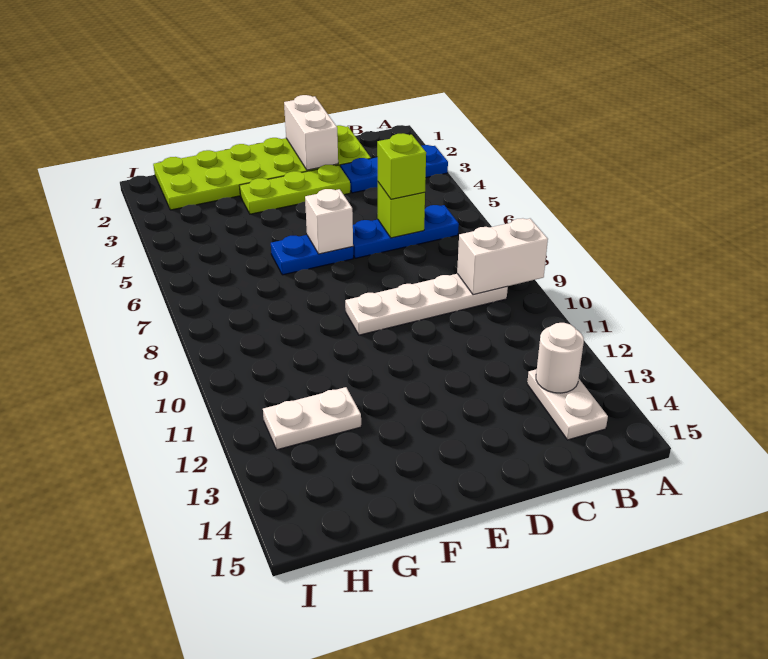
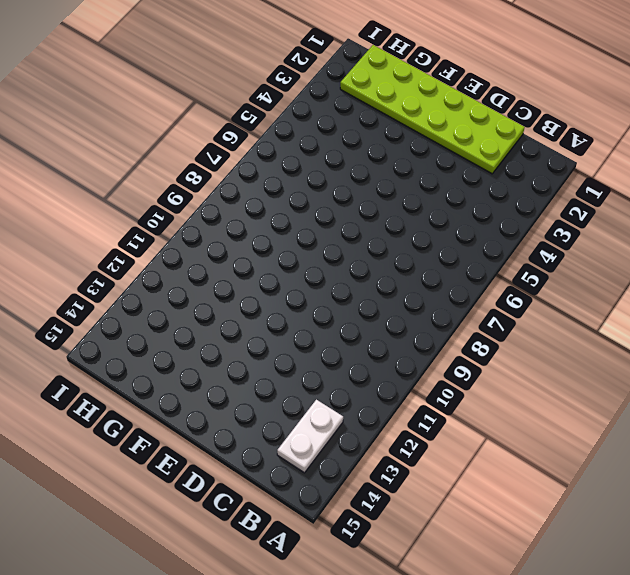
none -> blue 1x3 plate [340,145,448,193]
none -> blue 1x3 plate [353,205,459,258]
none -> white 1x4 plate [345,274,508,335]

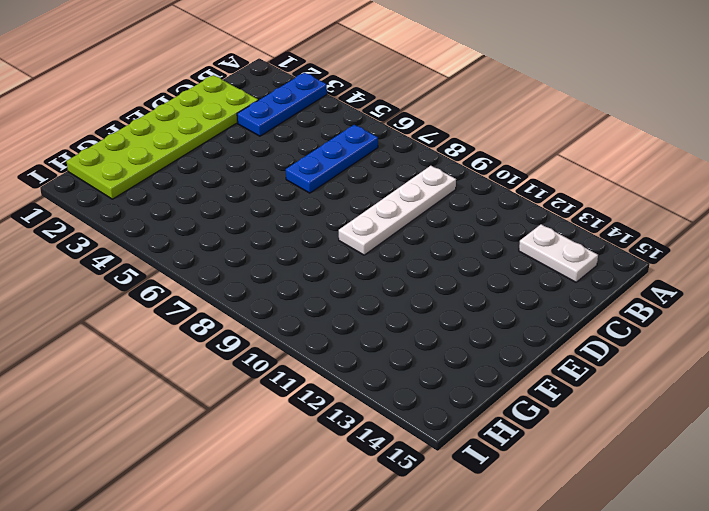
none -> lime 1x3 plate [239,165,350,214]
none -> blue 1x2 plate [271,235,353,275]
none -> white 1x2 plate [263,387,361,450]

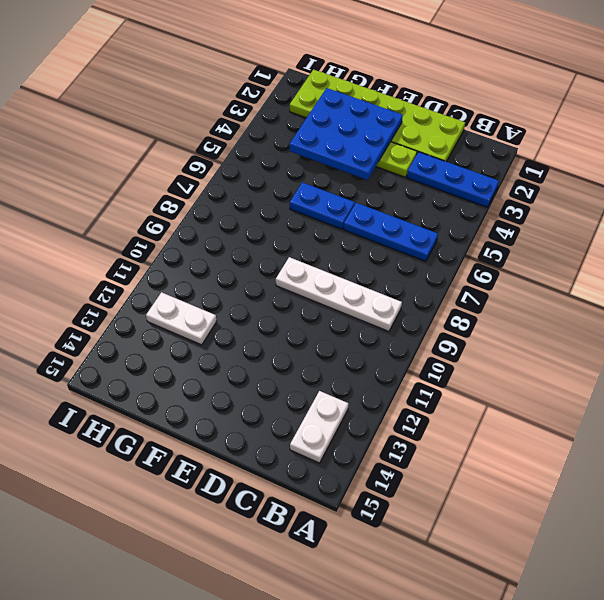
blue 3x3 plate [289,88,403,180] -> none
none -> white 1x2 brick [457,218,548,295]
none -> white 1x1 round brick [536,323,584,393]
none -> lime 1x1 brick [378,182,425,238]

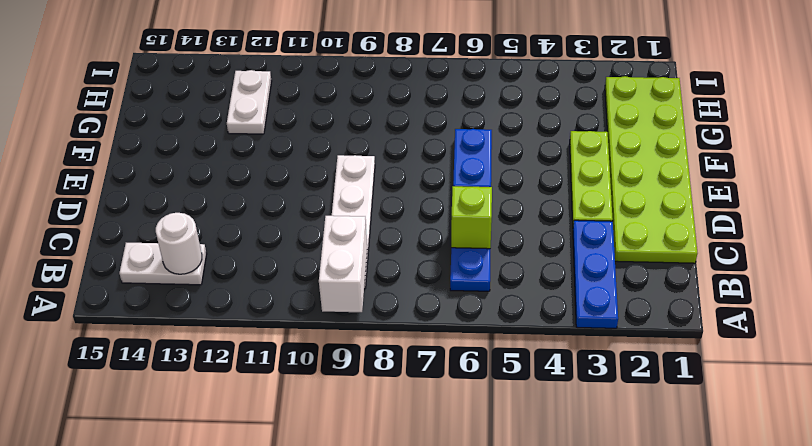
none -> white 1x2 brick [284,95,338,170]
none -> white 1x1 brick [305,189,353,254]
none -> lime 1x1 brick [377,133,426,199]

